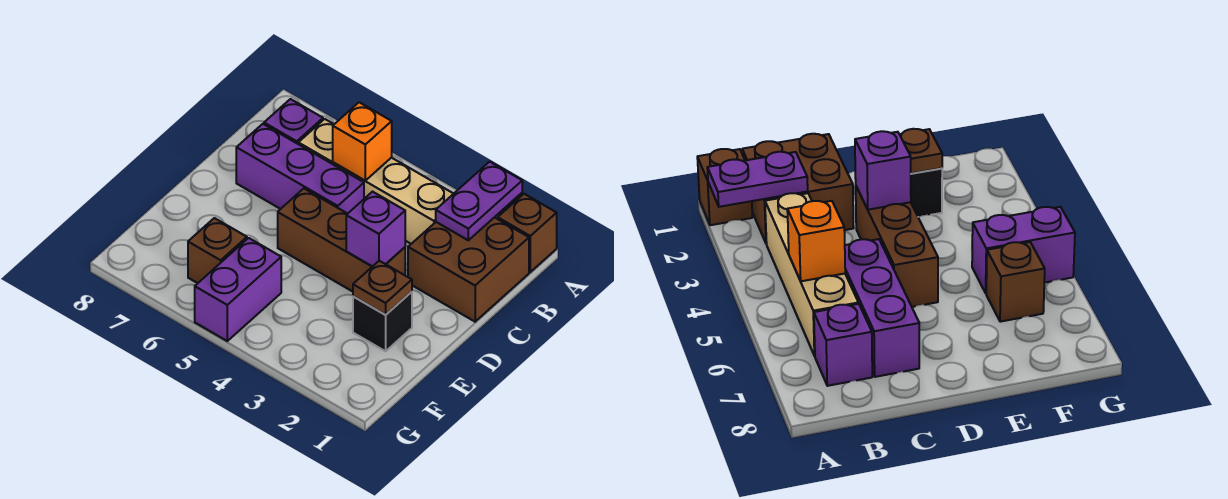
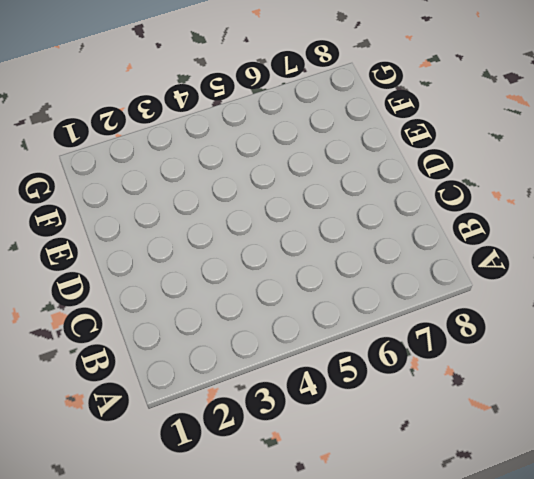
none -> brown 1x1 brick [498,194,557,272]
none -> brown 2x2 brick [408,217,529,322]
none -> tan 1x4 brick [298,119,453,244]

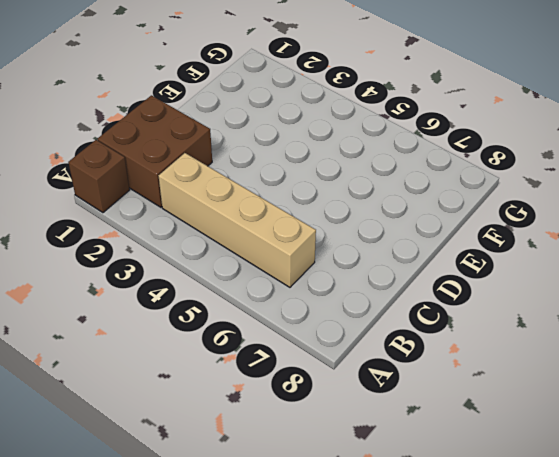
none -> purple 1x1 brick [264,99,323,144]
none -> purple 1x3 brick [236,124,364,214]
none -> brown 1x3 brick [278,189,405,292]

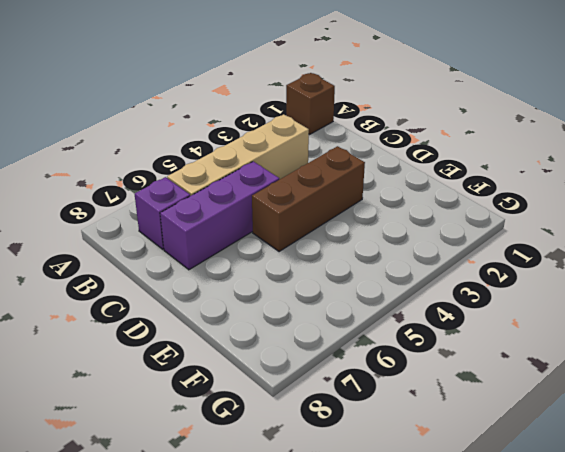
none -> brown 2x2 brick [408,217,529,322]
none -> black 1x1 brick [353,292,412,351]
none -> purple 1x2 brick [195,238,281,341]

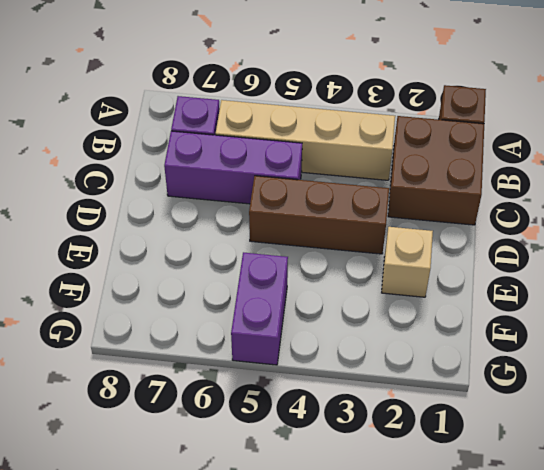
tan 1x1 brick [382,227,433,297] -> black 1x1 brick [353,292,412,351]
none -> brown 1x1 brick [188,218,247,283]
none -> purple 1x2 plate [436,162,522,240]
none -> orange 1x1 brick [333,102,392,181]

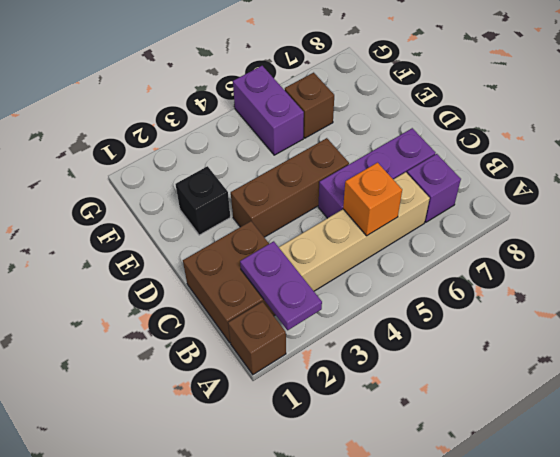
none -> purple 1x1 brick [346,192,405,267]
none -> brown 1x1 plate [353,261,412,315]

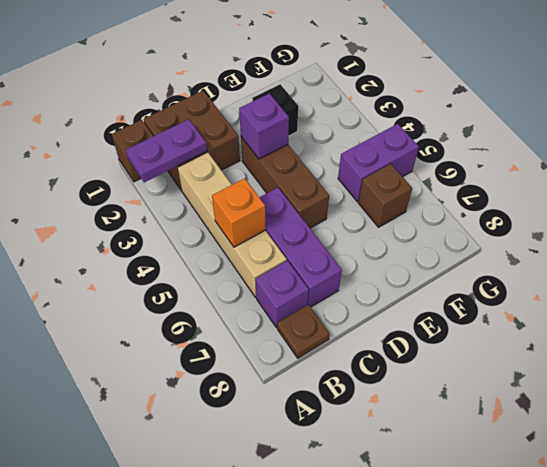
brown 1x1 plate [277,305,330,358] -> brown 1x1 plate moved to [353,261,412,315]

